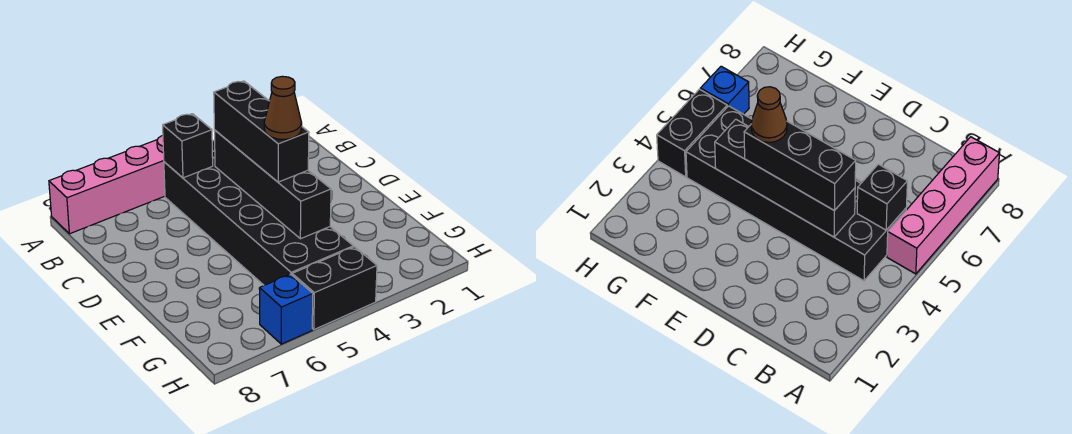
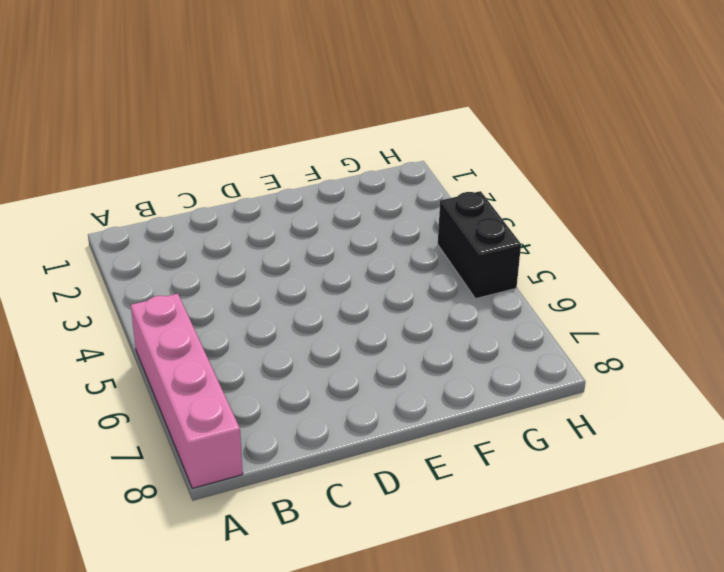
none -> black 2x6 brick [164,140,353,285]
none -> blue 1x1 brick [259,274,313,344]

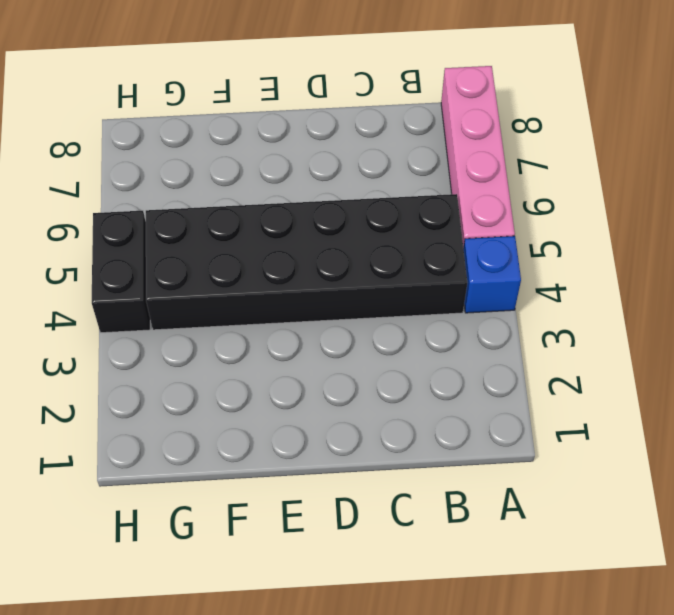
blue 1x1 brick [463,236,521,313] -> blue 1x1 brick moved to [259,274,313,344]
none -> black 1x1 brick [163,114,213,178]
none -> black 1x4 brick [214,130,331,239]

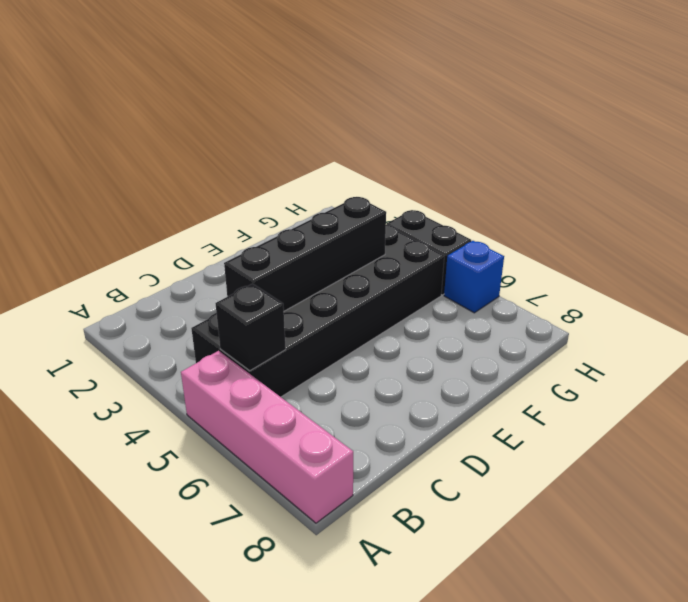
none -> black 1x3 brick [214,81,309,182]
none -> brown 1x1 cone [264,76,302,139]

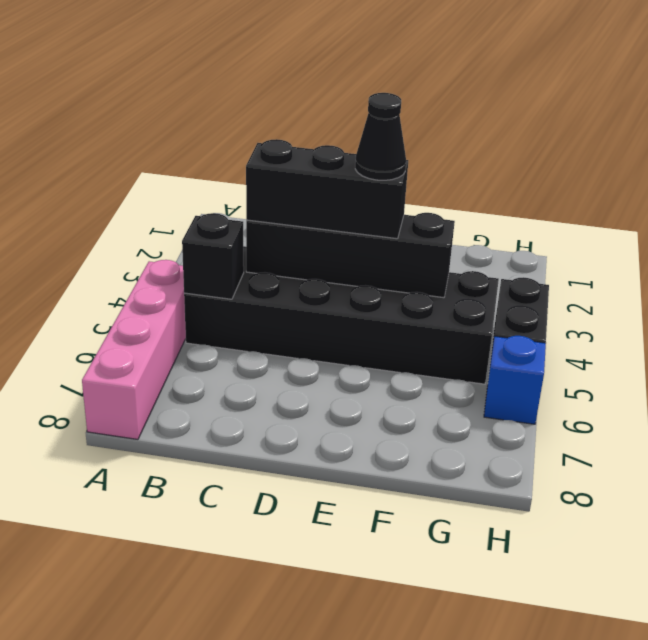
black 1x1 cone [355,93,406,180] -> brown 1x1 cone [264,76,302,139]

